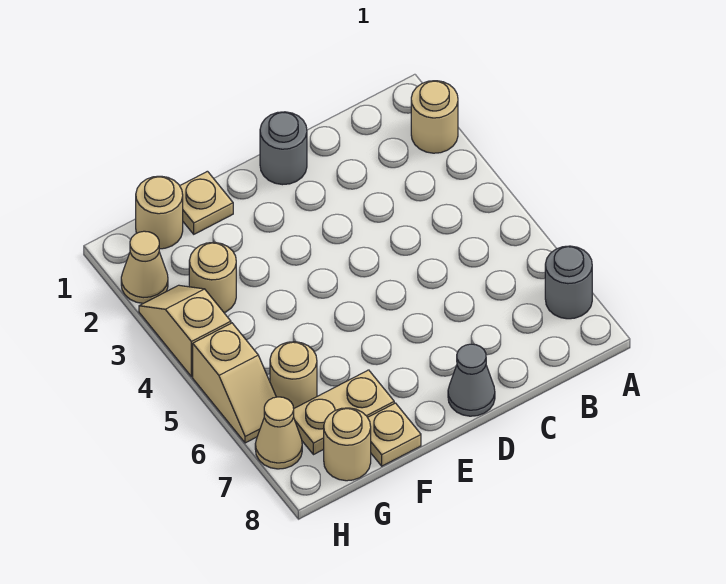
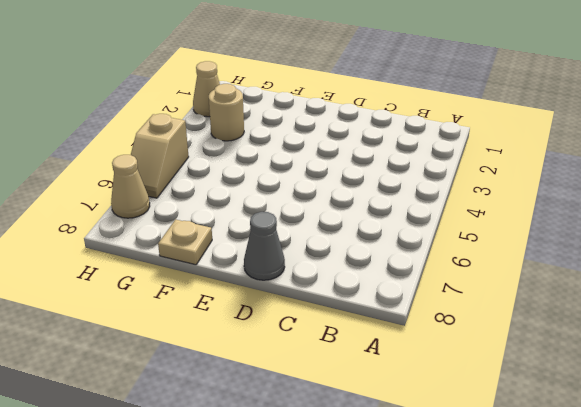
none -> tan 1x1 round brick [411,81,458,153]
none -> grey 1x1 round brick [545,246,592,319]
none -> grey 1x1 round brick [260,112,307,185]

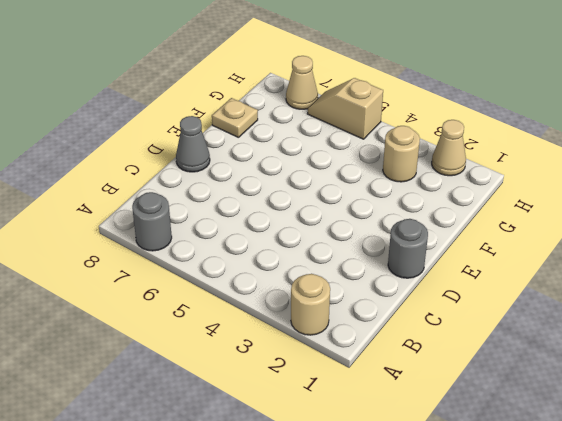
none -> tan 1x1 plate [180,171,233,234]
none -> tan 1x2 plate [294,370,394,455]
none -> tan 1x1 round brick [136,176,183,249]

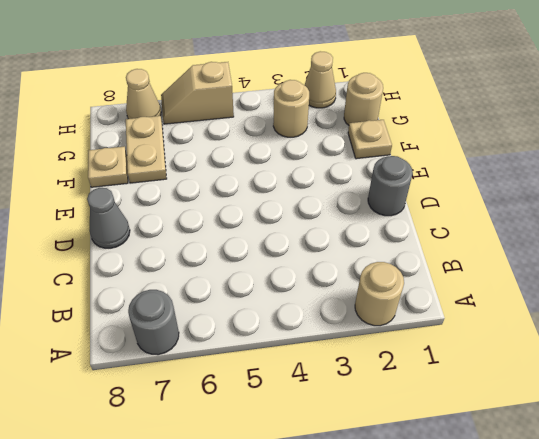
none -> tan 1x1 round brick [270,342,317,408]
none -> tan 1x1 round brick [324,408,371,481]
none -> tan 1x2 slope [139,285,231,377]

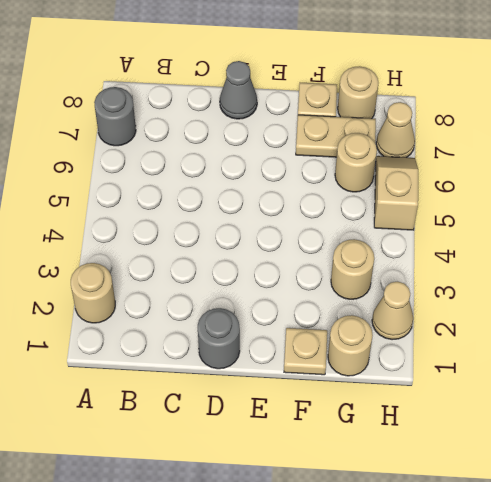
none -> tan 1x2 slope [139,285,231,377]

